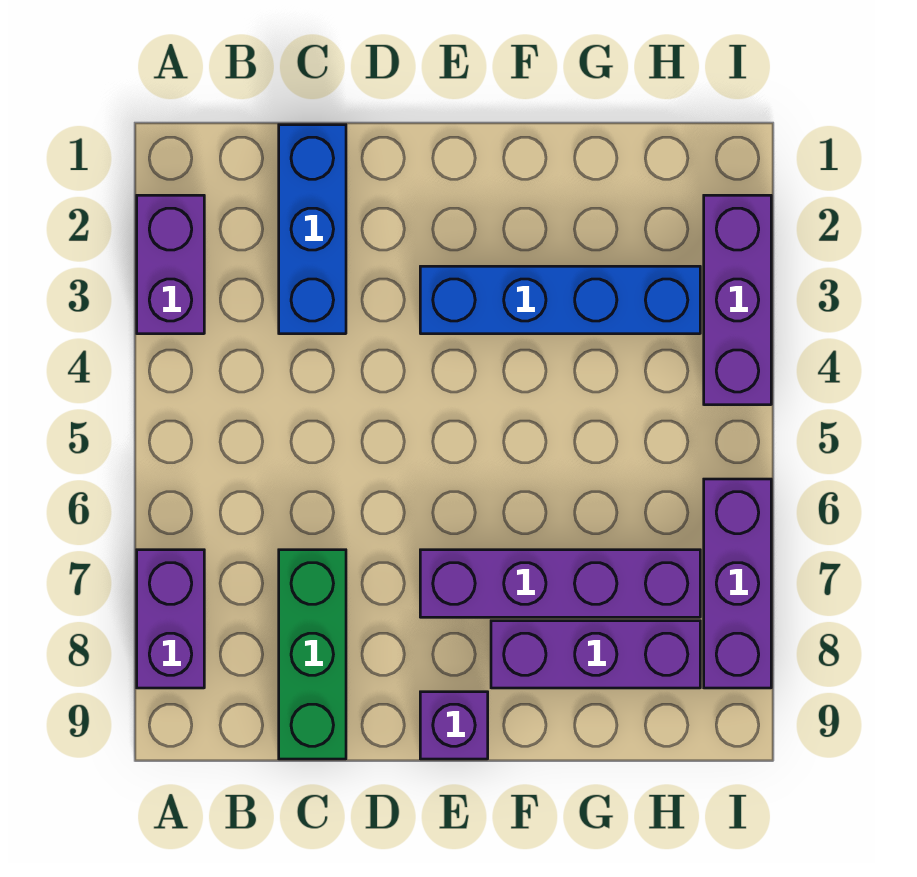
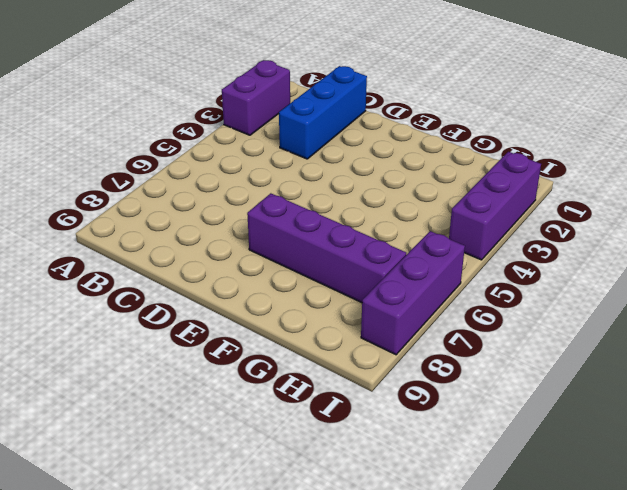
none -> purple 1x2 brick [137,550,204,688]
none -> green 1x3 brick [279,550,346,759]

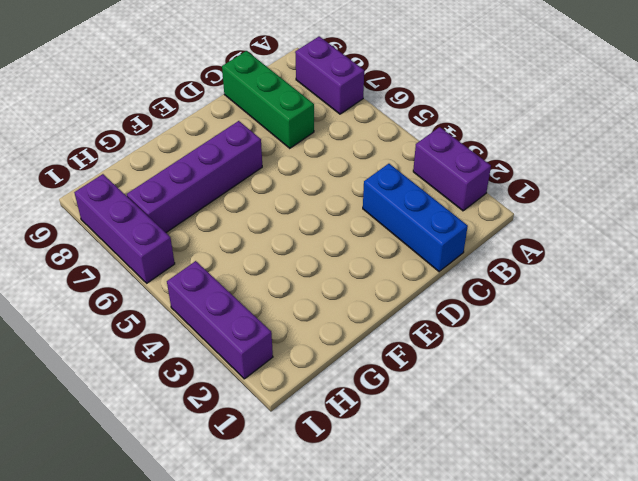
none -> blue 1x4 brick [420,266,700,334]
none -> purple 1x1 brick [420,692,488,759]

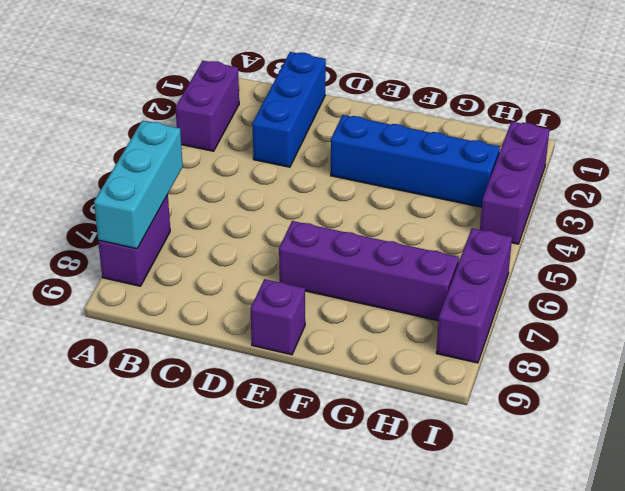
cyan 1x3 brick [94,121,183,249] -> none
none -> green 1x3 brick [279,550,346,759]
none -> purple 1x3 brick [491,621,700,688]

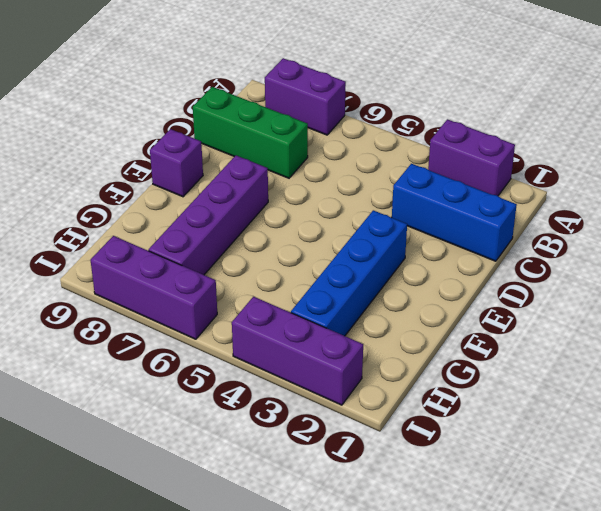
none -> purple 1x3 brick [491,621,700,688]

